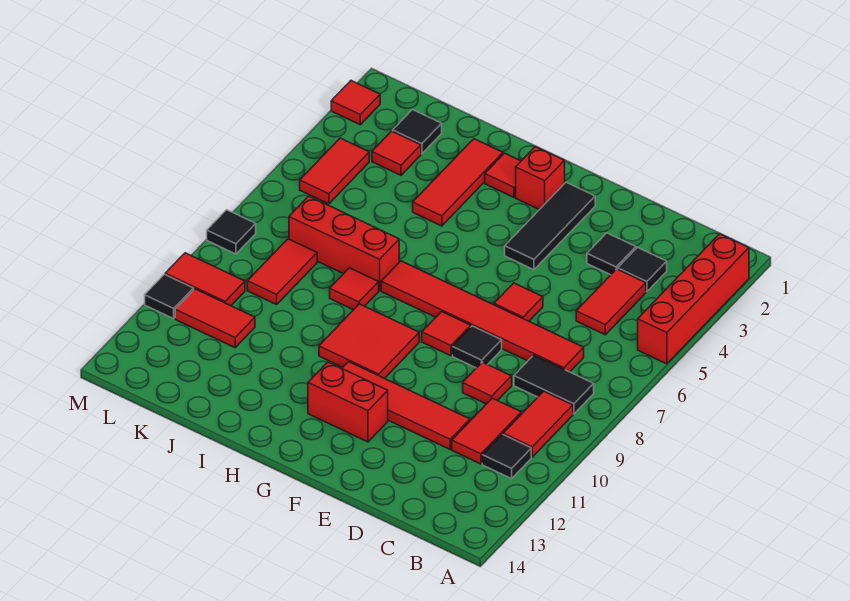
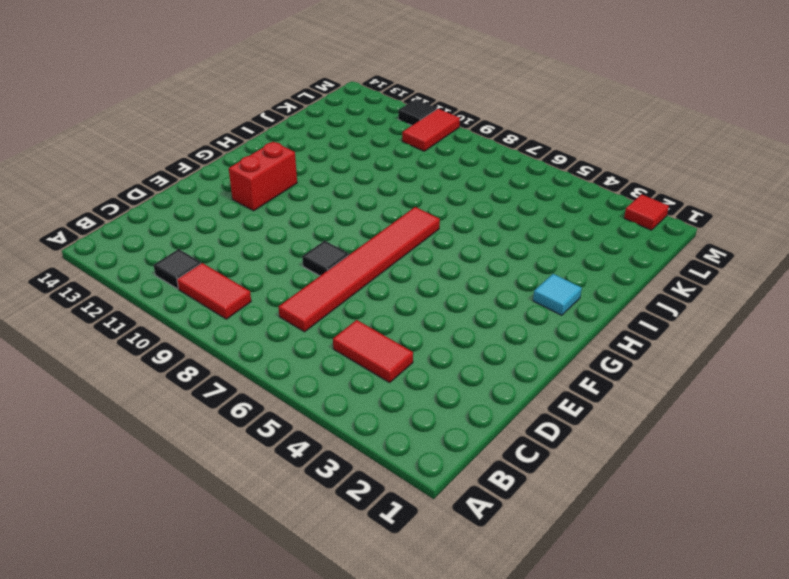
cyan 1x1 tile [533,274,582,315] -> red 1x1 tile [485,153,521,197]
none -> red 1x4 brick [638,234,749,364]
none -> black 1x2 tile [514,355,594,414]
none -> black 1x1 tile [618,248,667,292]
none -> red 1x2 tile [452,398,521,464]

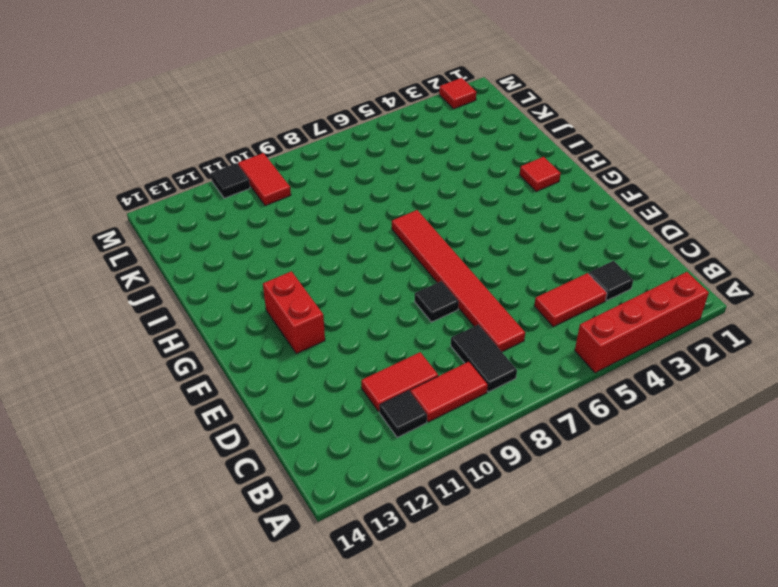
none -> black 1x1 tile [587,233,636,275]
none -> red 1x1 tile [463,362,512,404]
none -> red 1x4 tile [342,362,470,449]
none -> red 1x1 tile [494,283,543,321]

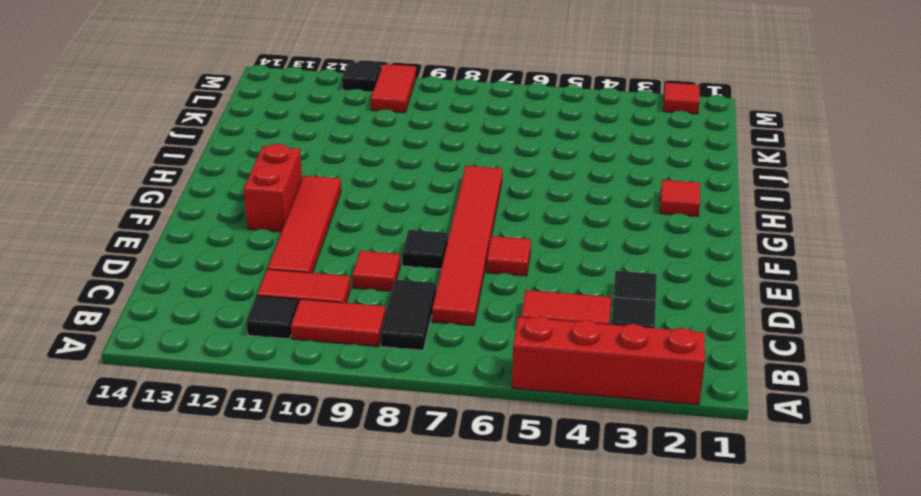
none -> black 1x3 tile [505,182,595,270]
none -> red 1x1 tile [422,312,471,356]
none -> red 1x1 brick [516,147,565,210]
none -> red 2x2 tile [319,304,419,378]

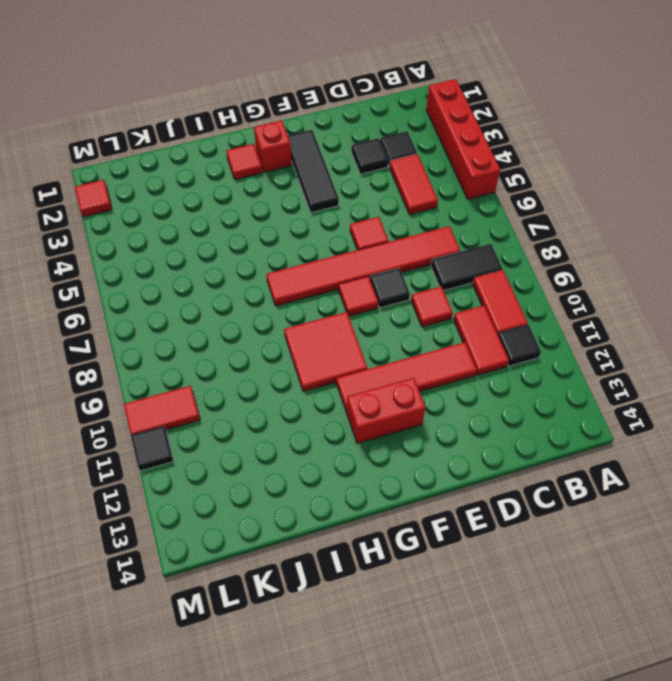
none -> red 1x3 tile [413,139,503,226]
none -> red 1x3 brick [289,196,399,291]
none -> red 1x1 tile [330,268,379,310]
none -> black 1x1 tile [393,110,442,154]

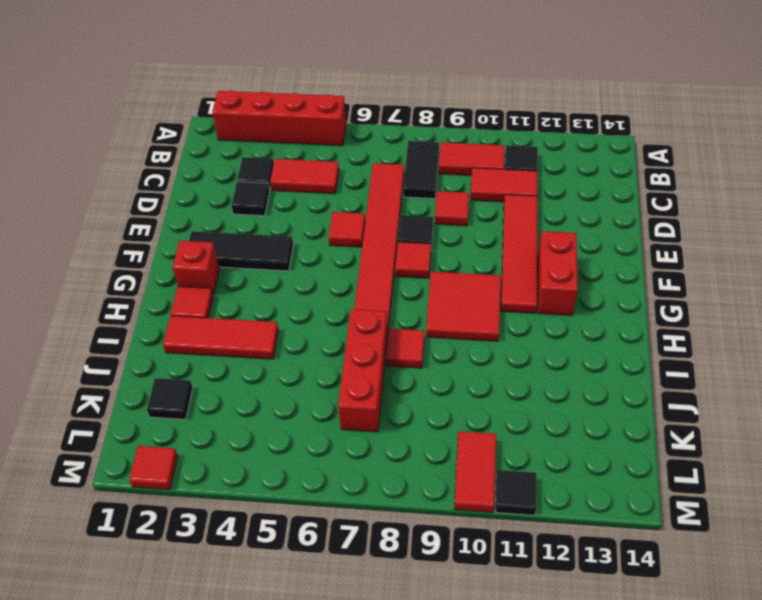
none -> red 1x1 tile [372,131,421,175]
none -> red 1x2 tile [247,239,317,305]
none -> red 1x2 tile [175,289,255,348]
none -> red 1x2 tile [300,138,369,204]

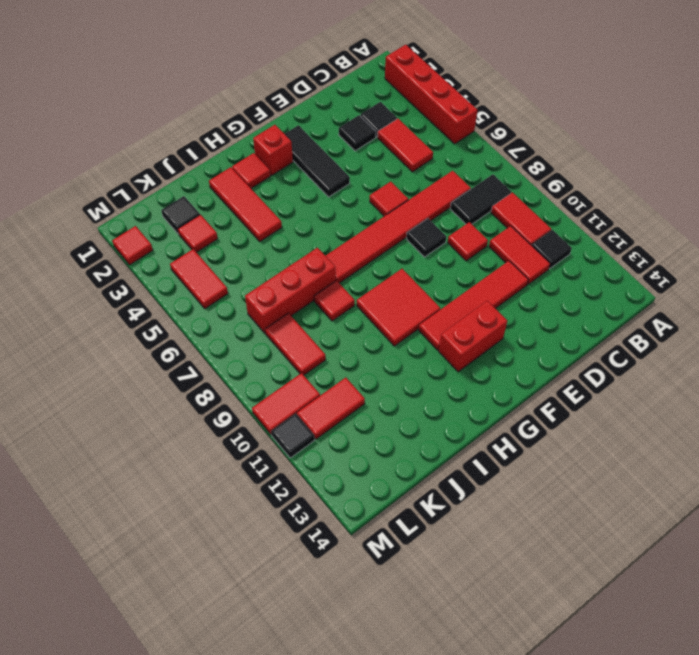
none -> red 1x1 tile [422,312,471,356]
none -> black 1x1 tile [207,210,256,254]

